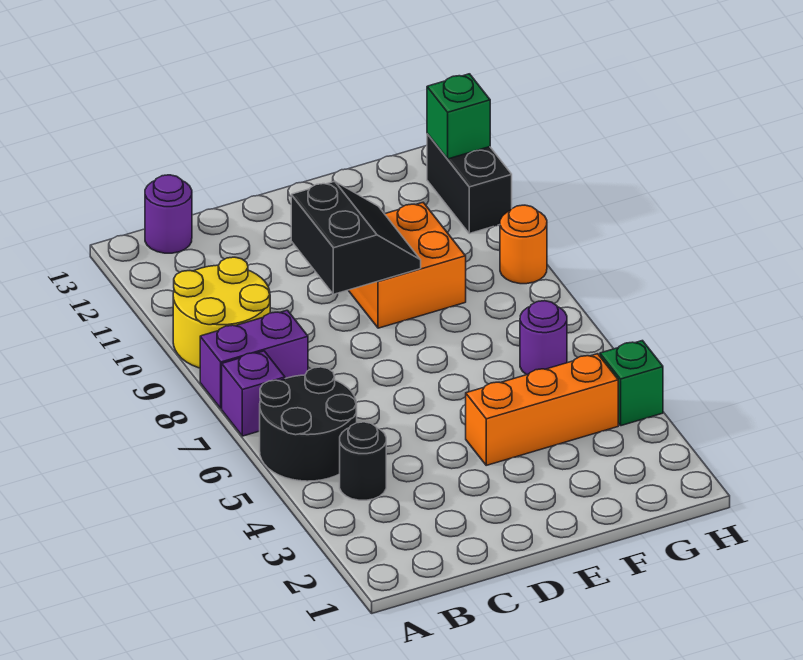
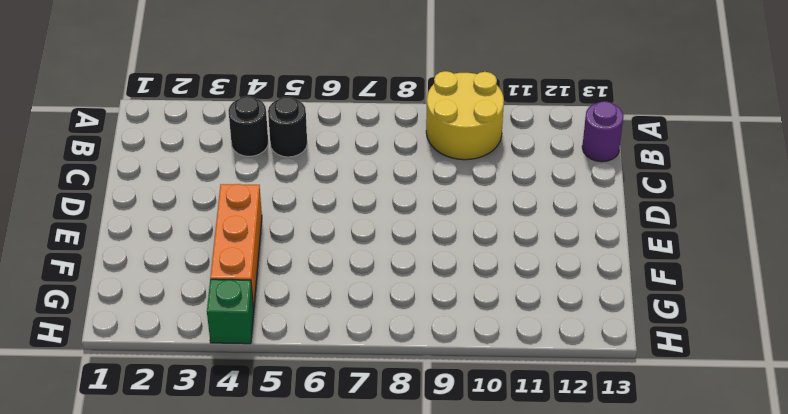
black 1x1 round brick [268,97,307,157] -> black 2x2 round brick [260,367,357,481]
none -> purple 1x1 brick [222,351,285,436]
none -> purple 1x2 brick [200,310,308,409]
none -> orange 2x2 brick [348,203,466,328]

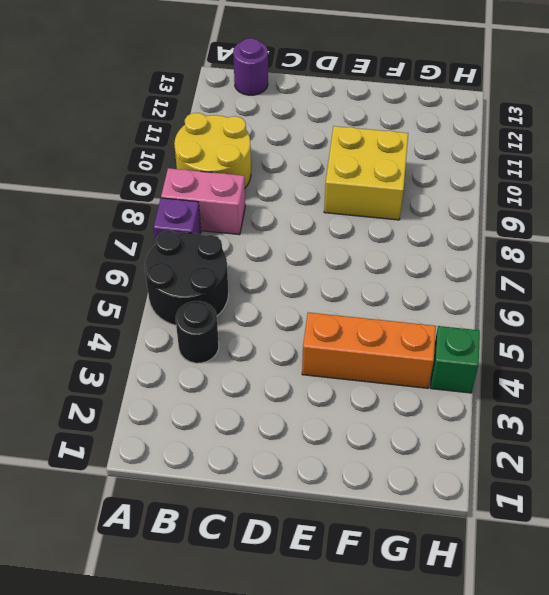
pink 1x2 brick [161,168,245,235] -> purple 1x2 brick [200,310,308,409]
yellow 2x2 brick [324,126,408,220] -> orange 2x2 brick [348,203,466,328]
none -> purple 1x1 round brick [520,301,567,375]
none -> orange 1x1 round brick [500,205,547,284]
none -> black 1x2 brick [427,134,512,234]

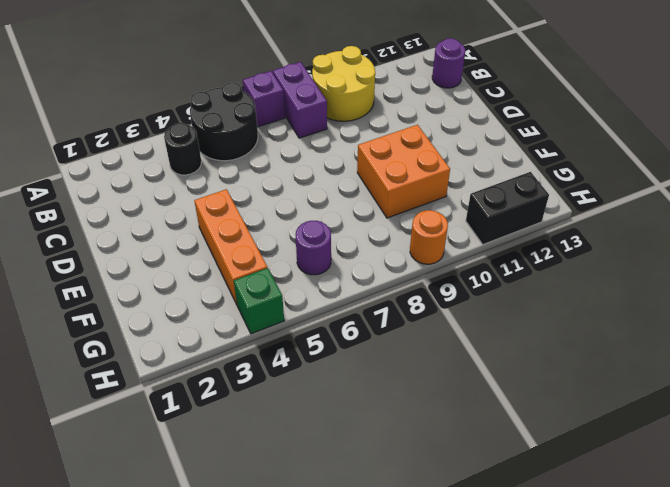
none -> black 2x2 slope [291,181,421,294]
none -> green 1x1 brick [427,74,490,159]

